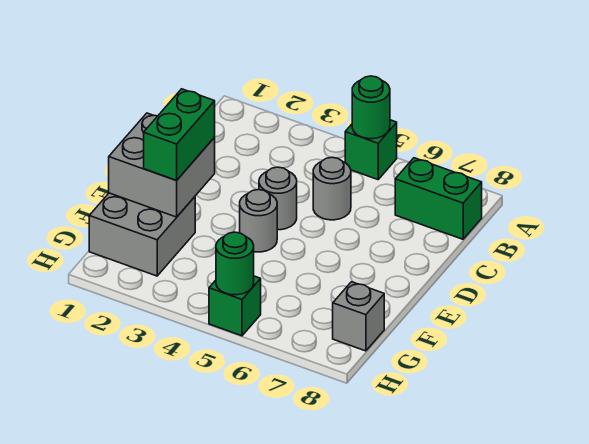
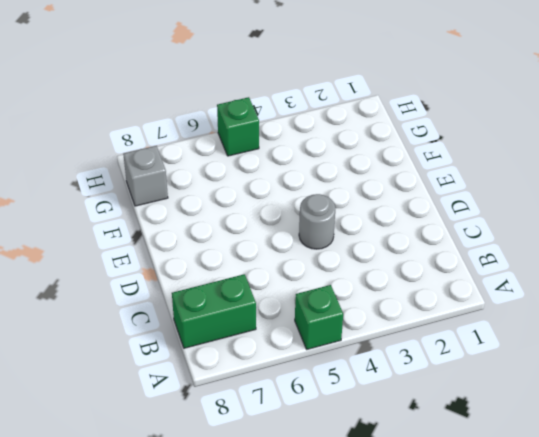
none -> grey 1x1 round brick [313,157,351,220]
none -> grey 1x1 round brick [240,190,277,252]
none -> grey 2x2 brick [89,193,195,276]

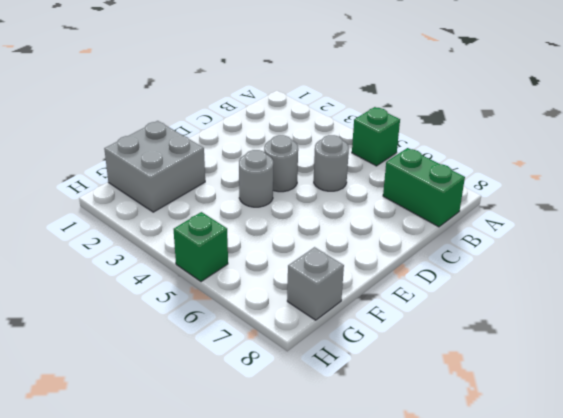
none -> green 1x1 round brick [352,76,390,139]
none -> grey 2x2 brick [109,113,215,217]
none -> green 1x1 round brick [216,232,254,295]

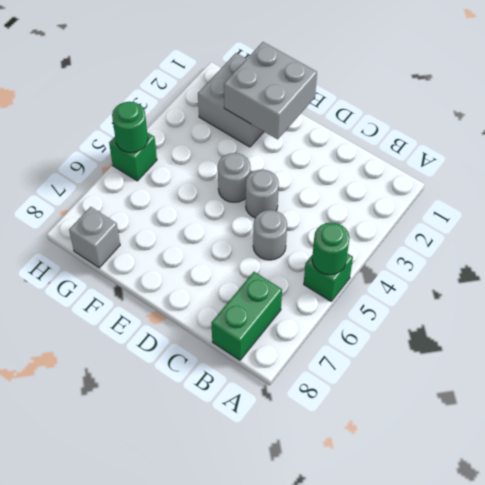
none -> green 1x2 brick [144,89,215,180]

